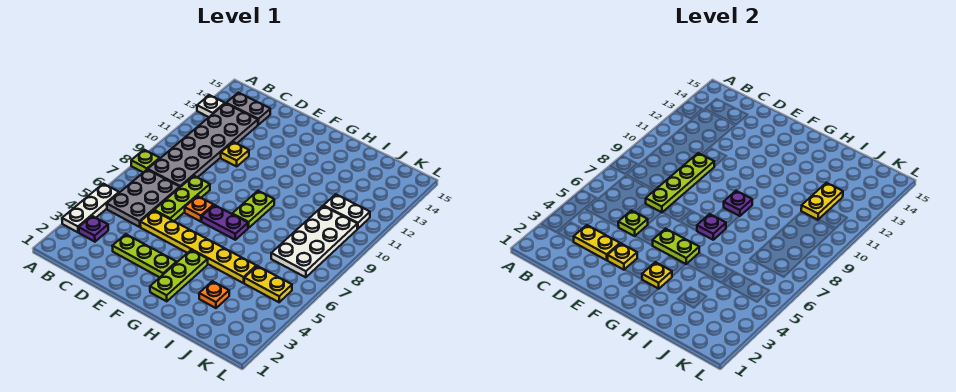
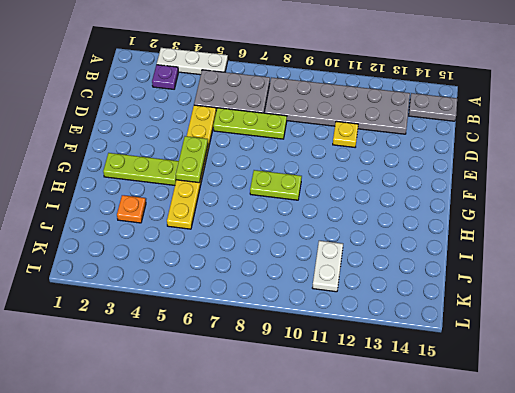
grey 1x2 plate [409,93,457,121] -> grey 1x2 plate turned to [226,93,270,125]
none -> lime 1x1 plate [131,150,160,172]
none -> white 1x1 plate [197,95,225,117]
none -> lime 1x3 plate [113,234,177,277]

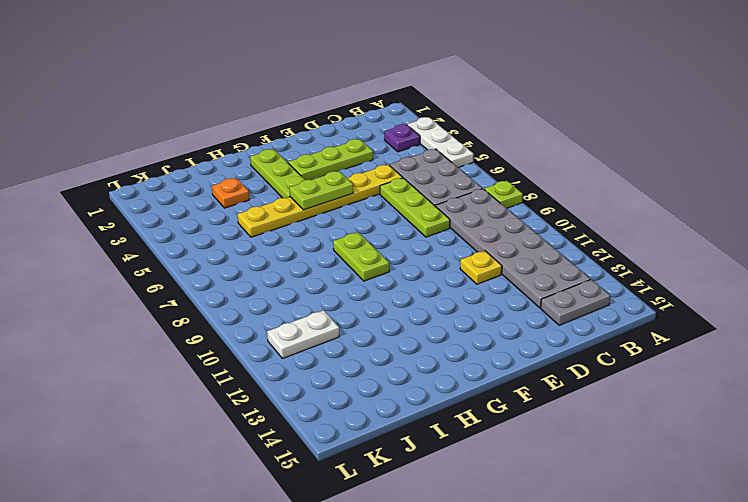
none -> white 1x1 plate [197,95,225,117]
none -> orange 1x1 plate [185,196,214,222]
none -> purple 1x2 plate [202,205,248,240]

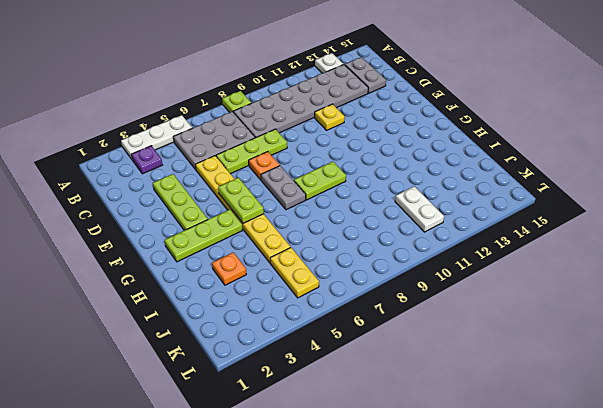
grey 1x2 plate [261,166,306,210] -> purple 1x2 plate [202,205,248,240]
none -> white 2x4 plate [271,206,357,277]
none -> yellow 1x2 plate [574,225,620,260]
none -> lime 1x1 plate [618,211,648,236]

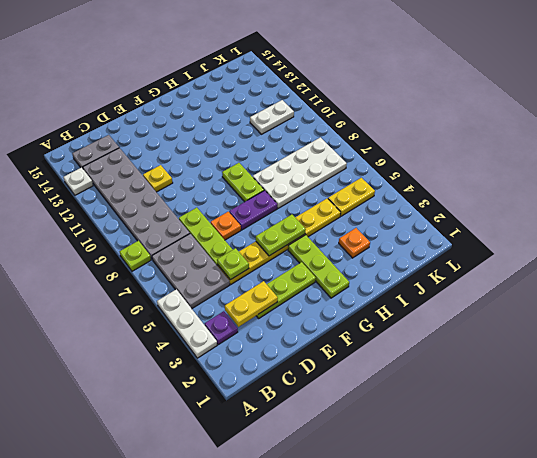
white 2x4 plate [253,137,347,208] -> white 2x4 plate turned to [271,206,357,277]
none -> lime 1x4 plate [646,153,714,213]
none -> yellow 1x1 plate [607,244,637,270]
none -> yellow 1x1 plate [642,262,672,289]

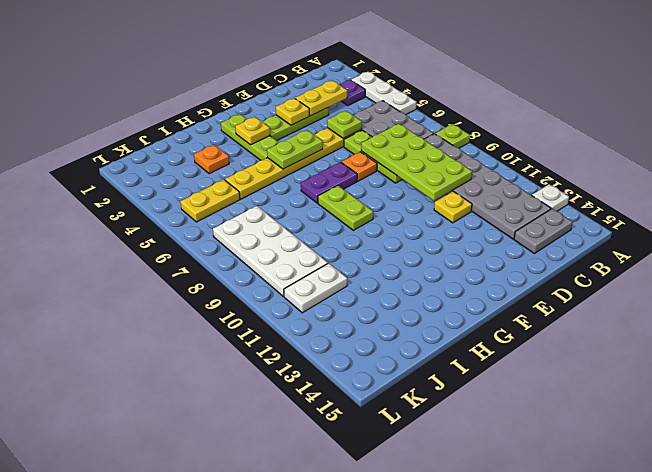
lime 2x4 plate [361,124,472,201] -> lime 1x4 plate [646,153,714,213]
none -> purple 1x1 plate [697,214,726,240]
none -> purple 1x1 plate [724,191,752,216]
none -> yellow 1x2 plate [801,183,843,220]

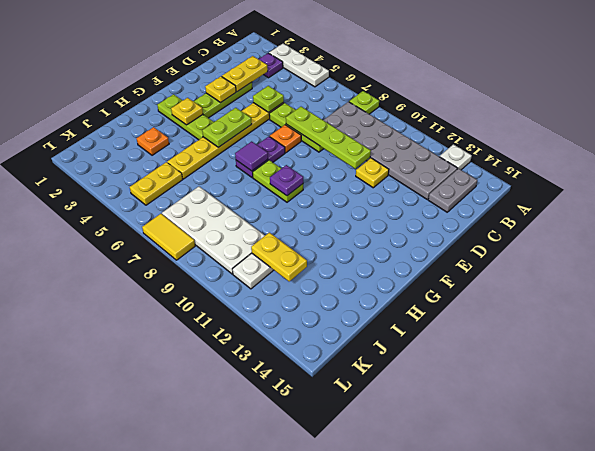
purple 1x1 tile [235,141,268,171] -> purple 1x1 plate [697,214,726,240]
yellow 1x2 tile [142,214,195,260] -> none
none -> grey 2x3 plate [107,169,180,227]

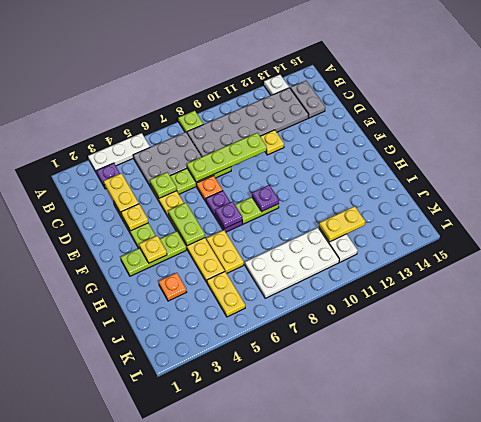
yellow 1x2 plate [206,230,244,273] -> none

